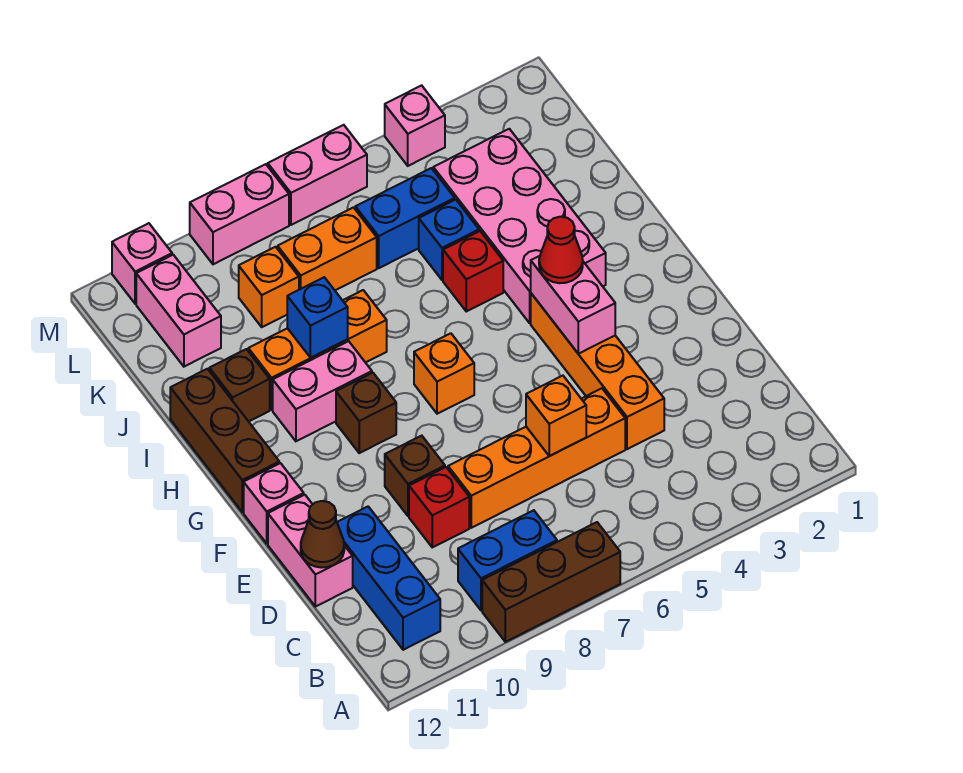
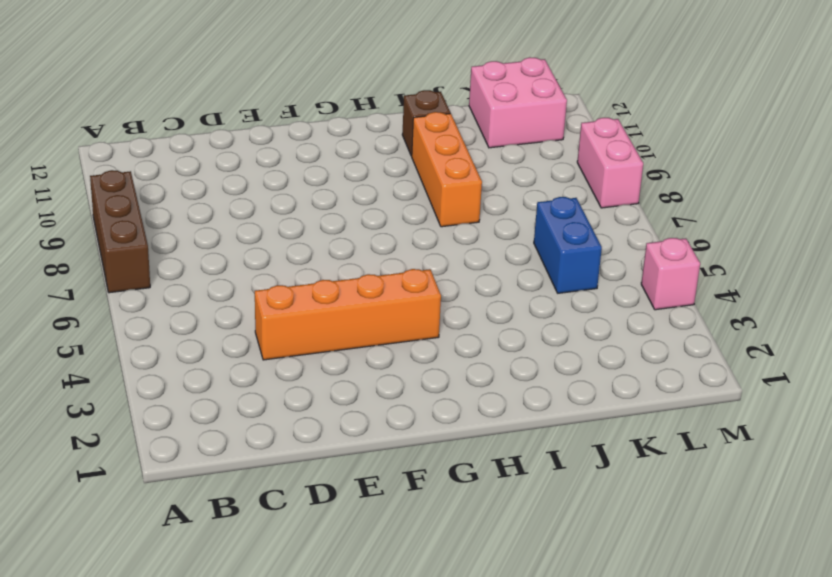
pink 2x2 brick [469,57,567,148] -> pink 1x2 brick [136,255,221,367]
none -> blue 1x2 brick [458,510,557,610]
none -> blue 1x3 brick [337,507,440,650]
none -> orange 1x4 brick [448,388,625,528]
none -> red 1x1 brick [409,467,469,547]

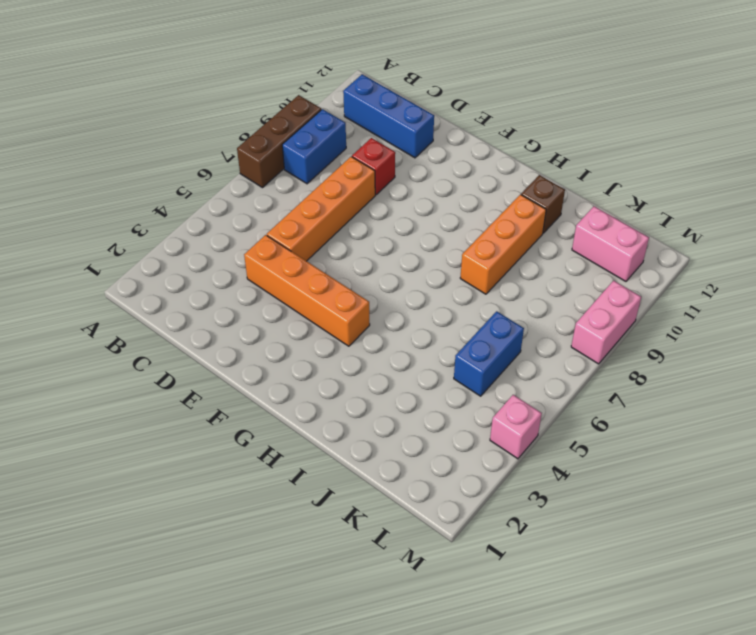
none -> pink 1x2 brick [268,495,353,607]
none -> brown 1x1 brick [385,436,445,516]
none -> pink 1x1 brick [244,463,304,543]
none -> orange 1x1 brick [414,333,474,414]

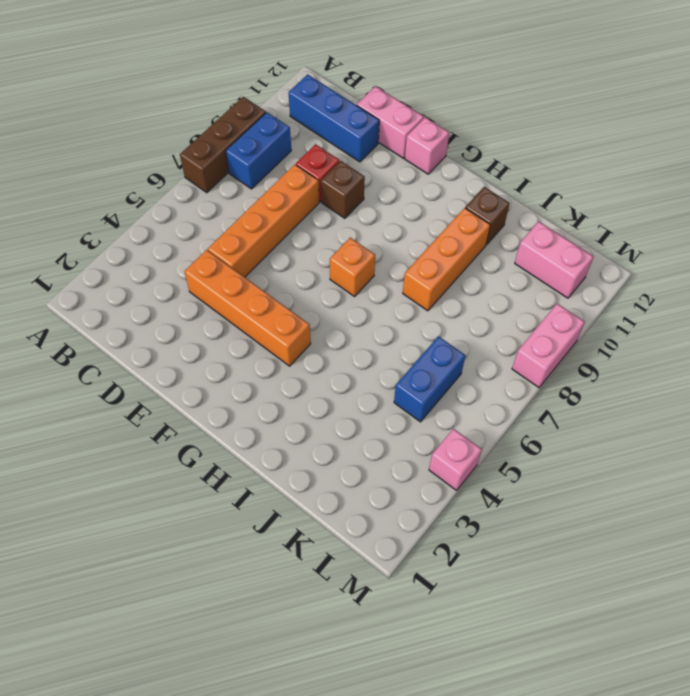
none -> brown 1x1 brick [336,373,396,453]
none -> brown 1x3 brick [170,369,279,512]
none -> pink 2x4 brick [433,129,606,323]
none -> pink 1x2 brick [273,341,372,441]

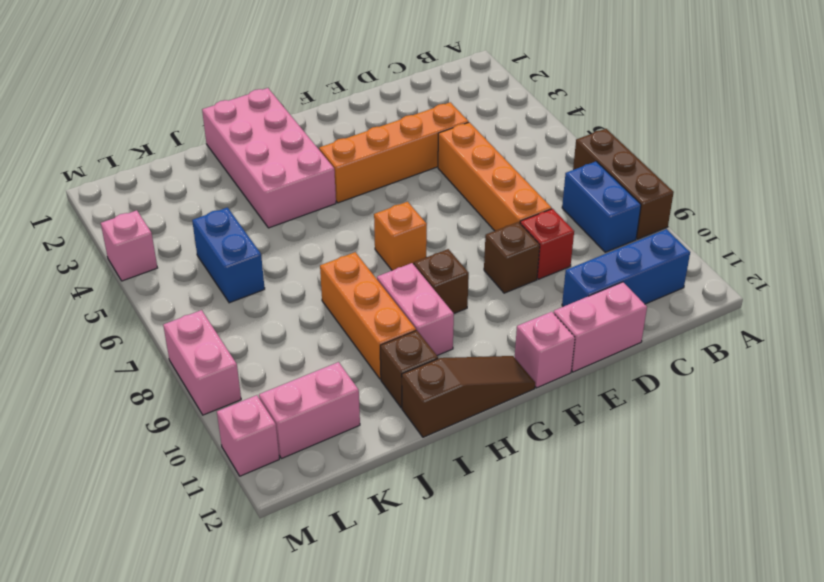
brown 1x3 slope [402,356,535,437] -> brown 1x3 brick [170,369,279,512]
pink 2x4 brick [202,88,336,228] -> pink 2x4 brick turned to [433,129,606,323]
none -> red 1x1 brick [443,231,503,311]
none -> blue 1x1 brick [419,200,479,280]
none -> orange 1x2 brick [278,207,377,290]
none -> orange 1x1 brick [239,247,299,327]

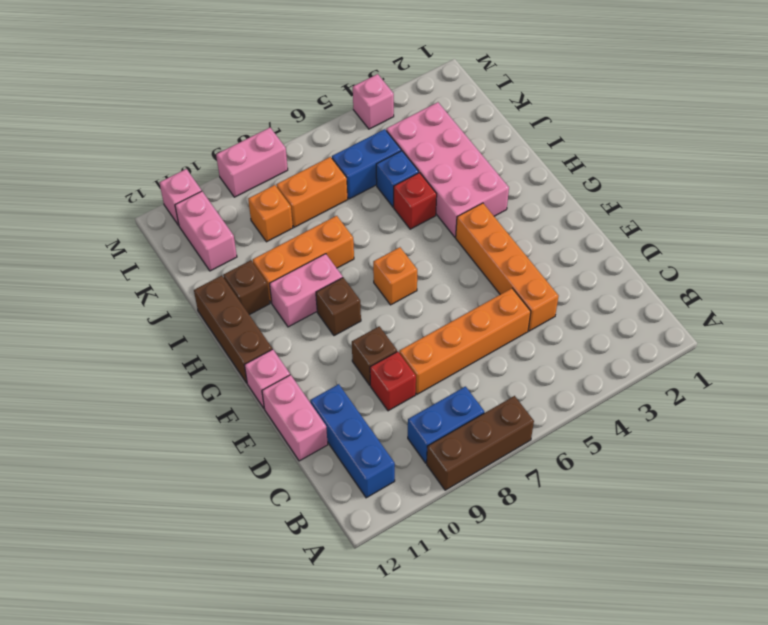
none -> pink 1x2 brick [268,125,367,225]
none -> orange 1x1 brick [526,376,586,456]
none -> brown 1x1 cone [301,501,344,568]
none -> pink 1x2 brick [531,256,615,354]

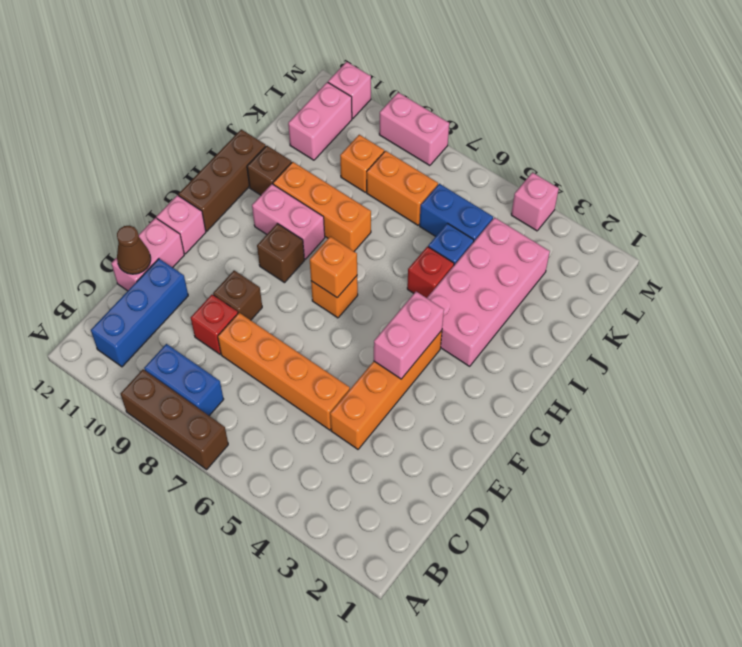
orange 1x1 brick [310,236,357,298] -> orange 1x1 brick moved to [526,376,586,456]
none -> pink 1x2 brick [268,125,367,225]
none -> blue 1x1 brick [287,277,348,358]
none -> red 1x1 cone [539,217,583,283]

